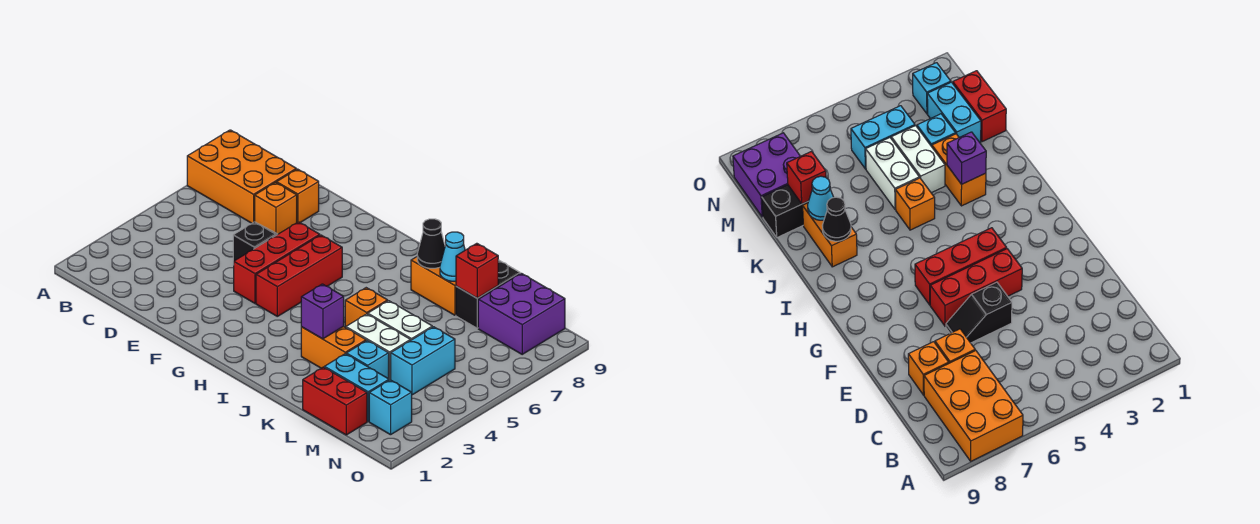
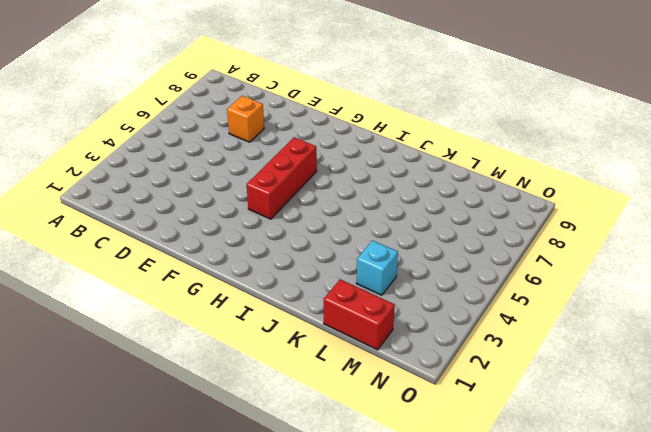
none -> orange 2x3 brick [187,130,296,223]
none -> orange 1x1 brick [277,169,319,222]
none -> black 1x2 slope [233,222,278,265]

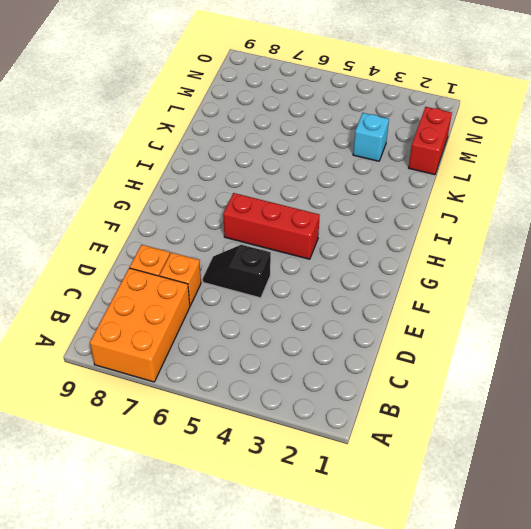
none -> red 1x3 brick [234,222,320,303]
none -> orange 1x2 brick [301,326,366,368]
none -> orange 1x1 brick [345,288,388,328]

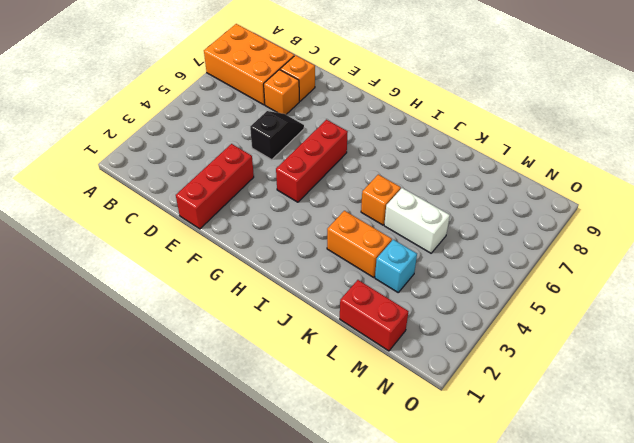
red 1x3 brick [176,144,254,229] -> red 1x3 brick moved to [234,222,320,303]
none -> orange 1x2 brick [411,257,456,315]
none -> white 1x2 brick [346,314,411,380]
none -> cyan 1x2 brick [324,354,389,421]

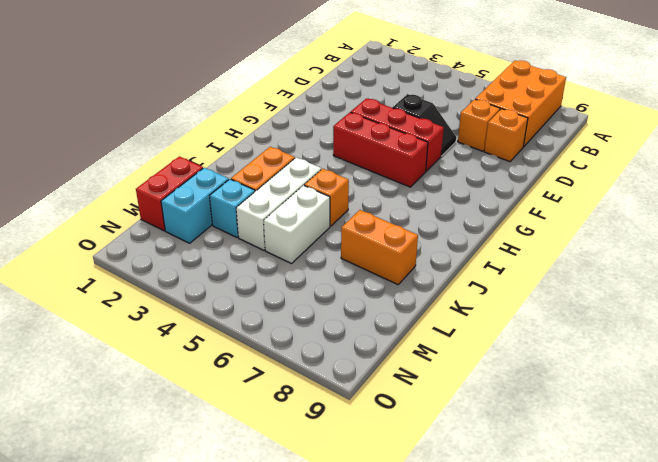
white 1x3 brick [236,158,321,250] -> white 1x2 brick [346,314,411,380]
orange 1x2 brick [341,210,418,284] -> orange 1x2 brick turned to [411,257,456,315]
none -> black 1x2 brick [456,260,520,328]
none -> cyan 1x2 brick [391,327,455,395]
none -> purple 2x2 brick [478,273,565,354]

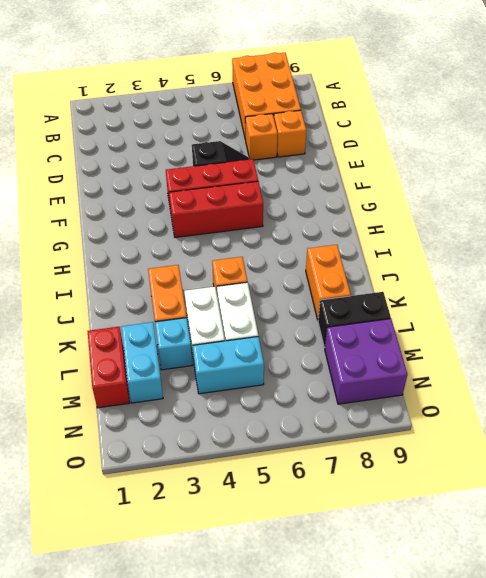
none -> cyan 1x1 brick [369,380,412,435]
none -> purple 1x1 brick [301,284,344,339]
none -> black 1x1 cone [417,219,445,268]

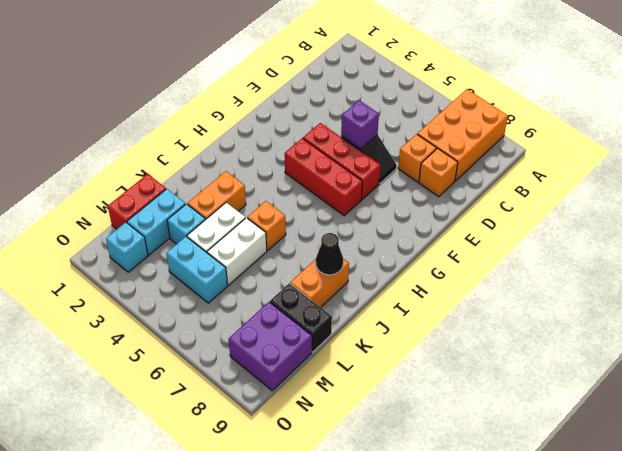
purple 1x1 brick [341,100,379,149] -> purple 1x1 brick moved to [301,284,344,339]
none -> cyan 1x1 cone [440,232,465,281]
none -> red 1x1 brick [456,243,498,298]

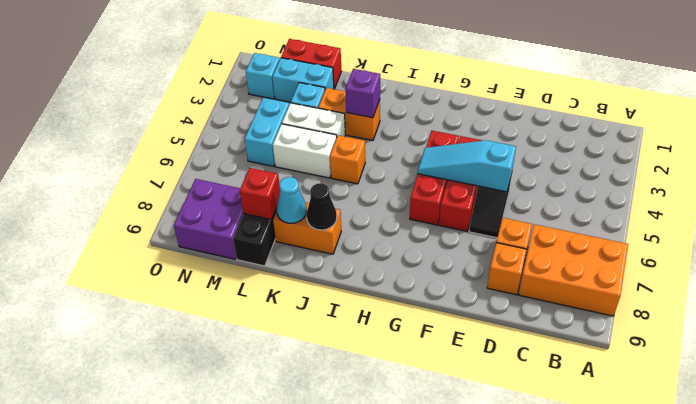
cyan 1x3 slope [418,140,516,192] -> none

